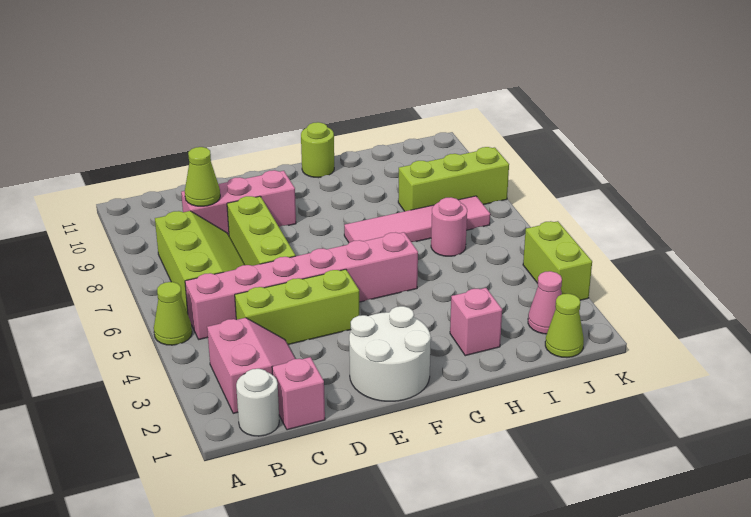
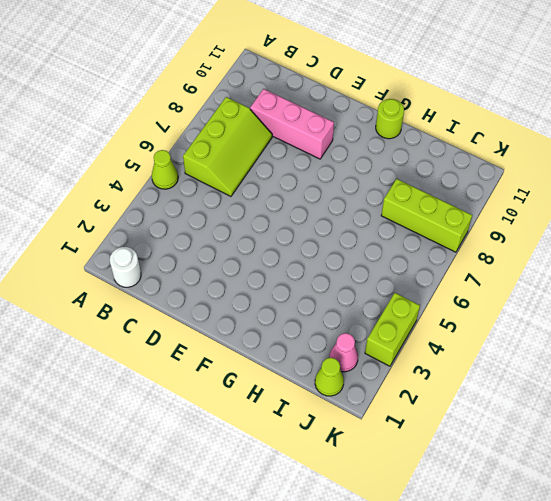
none -> pink 2x2 slope [207,318,295,413]
none -> pink 1x6 brick [185,232,418,339]
none -> pink 1x1 brick [272,357,325,430]

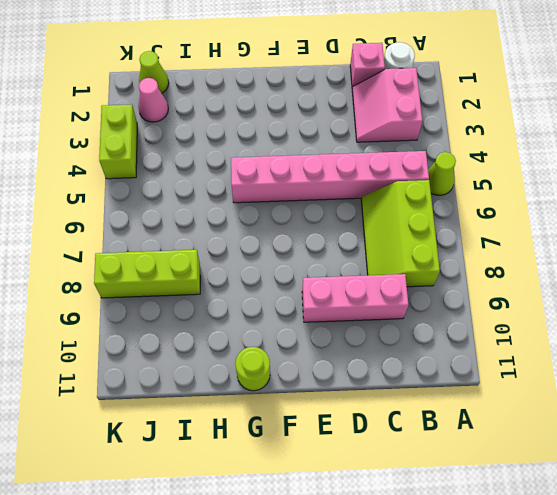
none -> lime 1x3 brick [235,269,359,345]
none -> lime 1x3 brick [227,196,296,266]
none -> white 2x2 round brick [349,306,431,401]

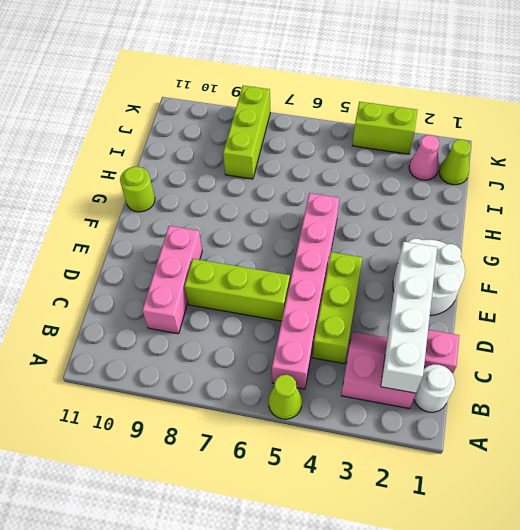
white 1x4 brick [381,242,437,393] -> none
none -> lime 2x3 slope [155,211,244,314]
none -> pink 1x4 tile [344,196,490,243]
none -> pink 1x1 brick [450,288,502,356]

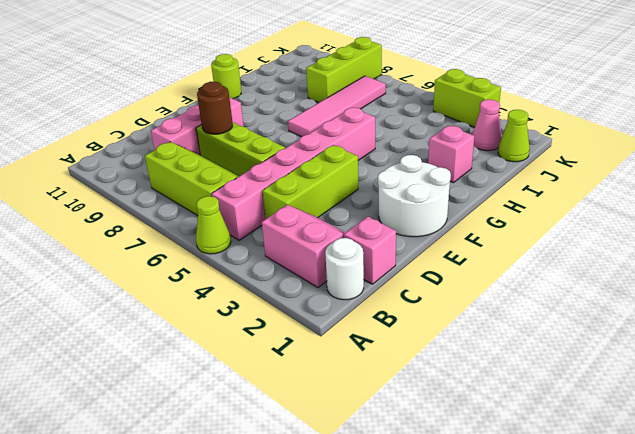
brown 1x1 round brick [197,82,233,134] -> none
none -> pink 1x1 round brick [431,197,467,256]
none -> lime 1x1 cone [185,147,220,206]

